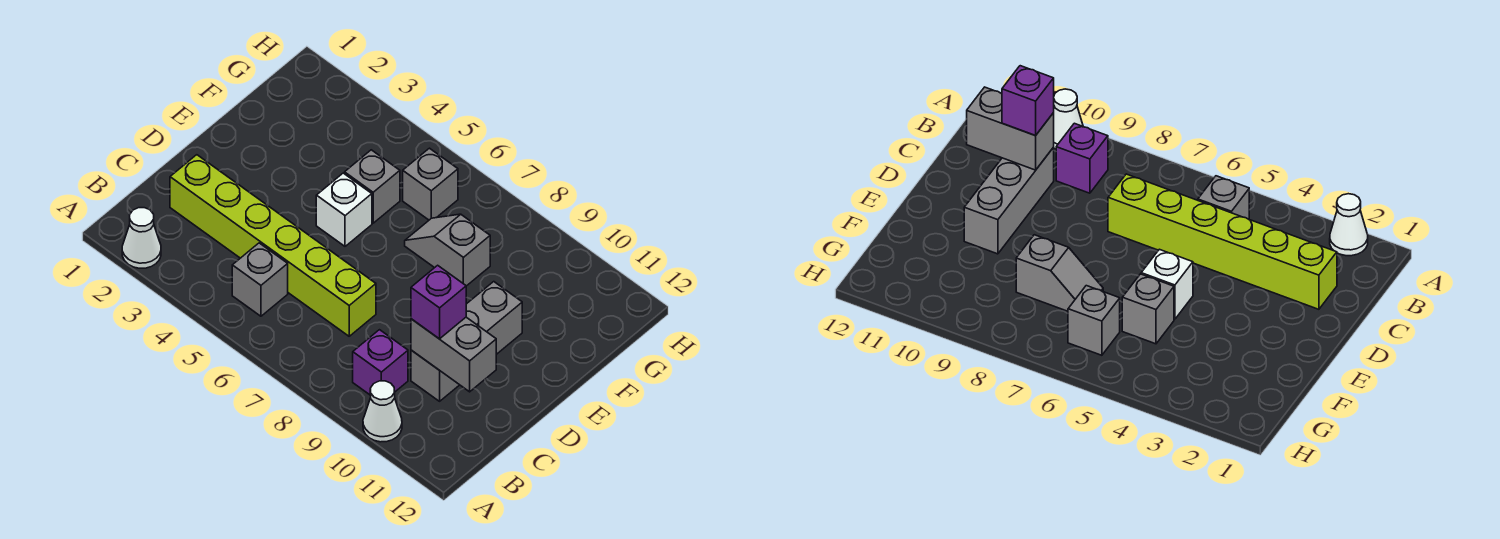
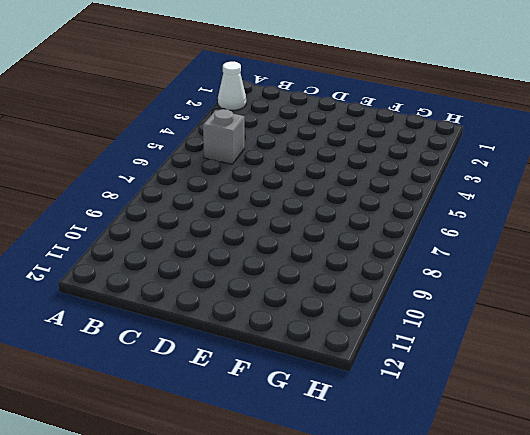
none -> white 1x1 cone [363,381,402,442]
none -> purple 1x1 brick [353,330,408,395]
none -> lime 1x6 brick [170,155,376,336]

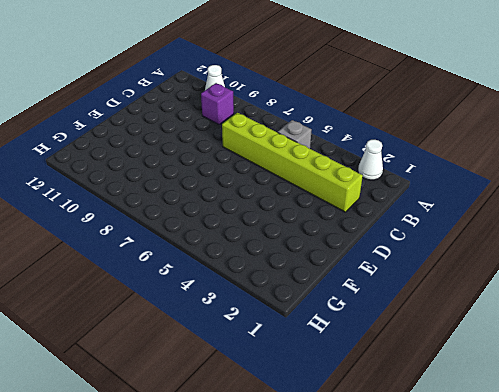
none -> grey 1x3 brick [411,282,522,401]
none -> white 1x1 brick [316,173,372,246]
none -> grey 1x1 brick [345,150,400,223]

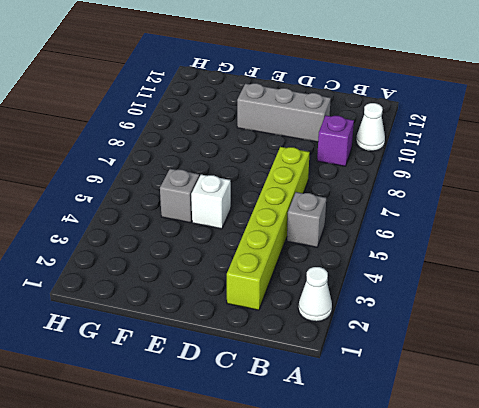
none -> grey 1x2 slope [405,214,490,286]
none -> grey 1x1 brick [403,148,458,220]
none -> grey 1x2 brick [411,317,496,392]

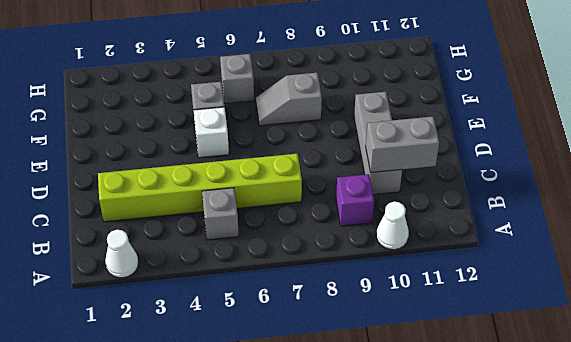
none -> purple 1x1 brick [411,265,466,339]

